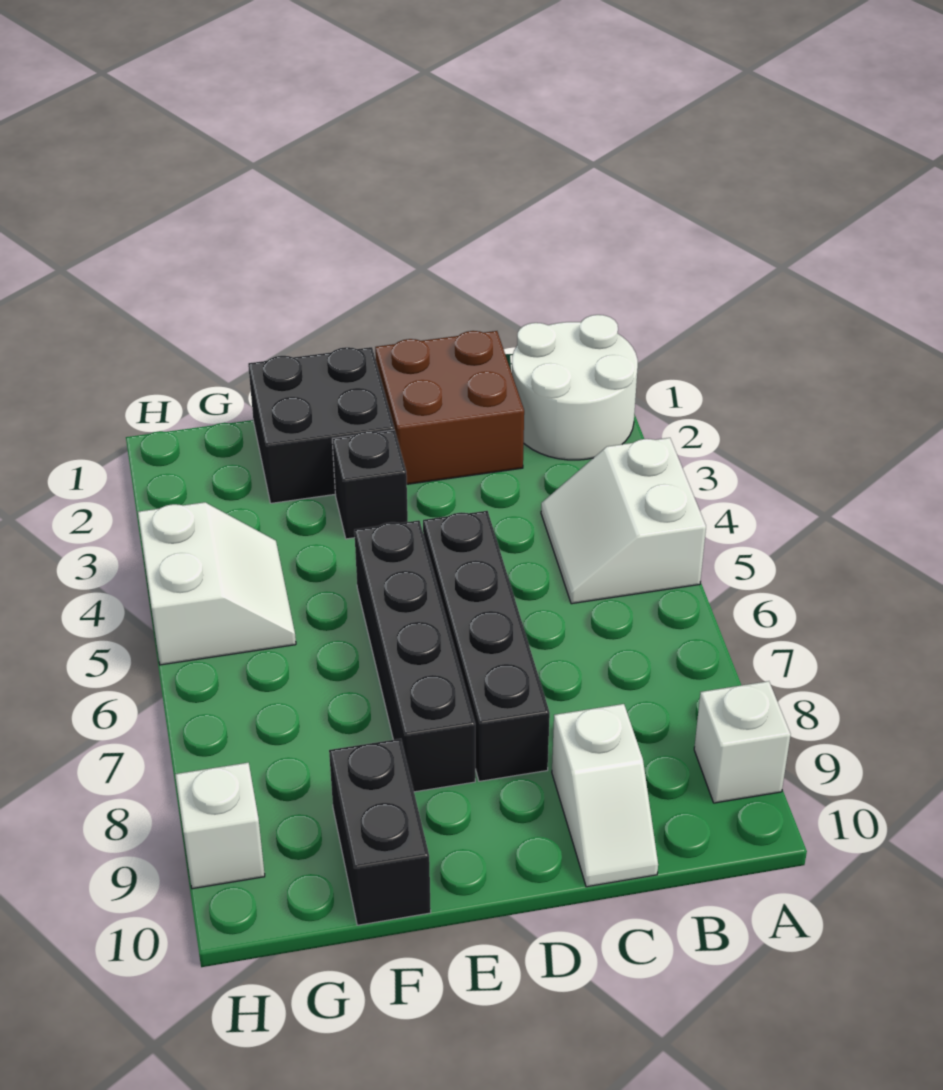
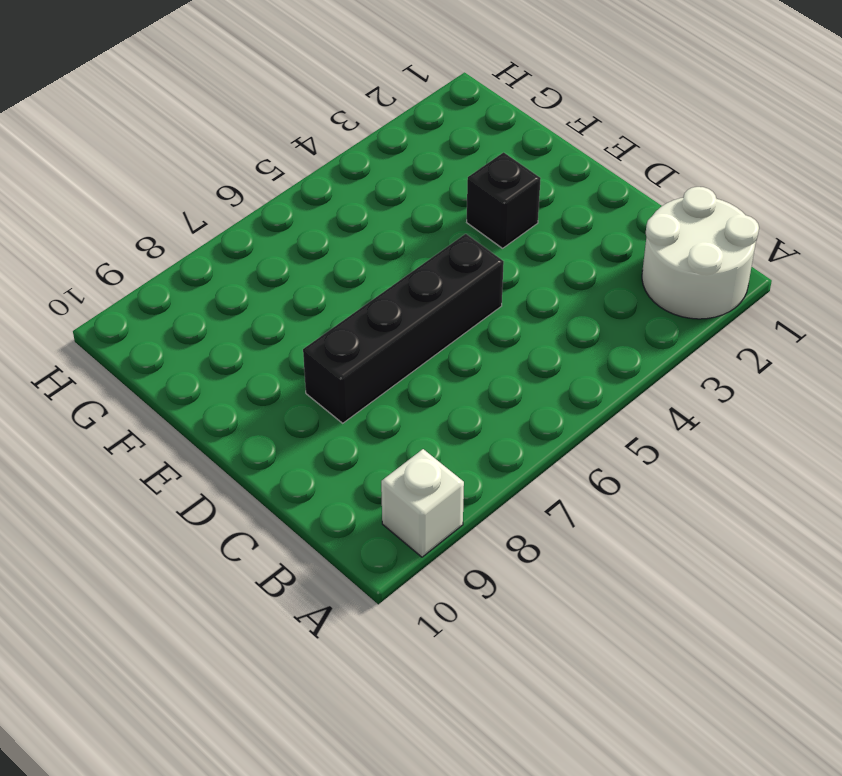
none -> white 2x2 slope [541,438,706,604]
none -> brown 2x2 brick [375,331,524,484]
none -> white 1x2 slope [552,704,658,887]

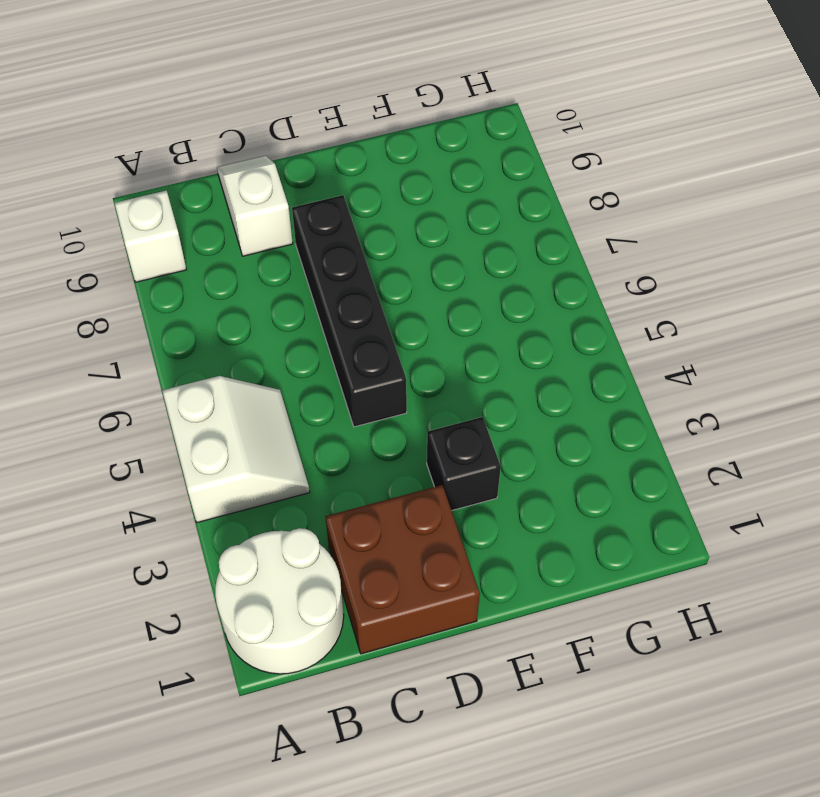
none -> black 2x2 brick [248,347,394,503]
none -> black 1x4 brick [354,520,475,792]
none -> black 1x2 brick [329,739,431,925]

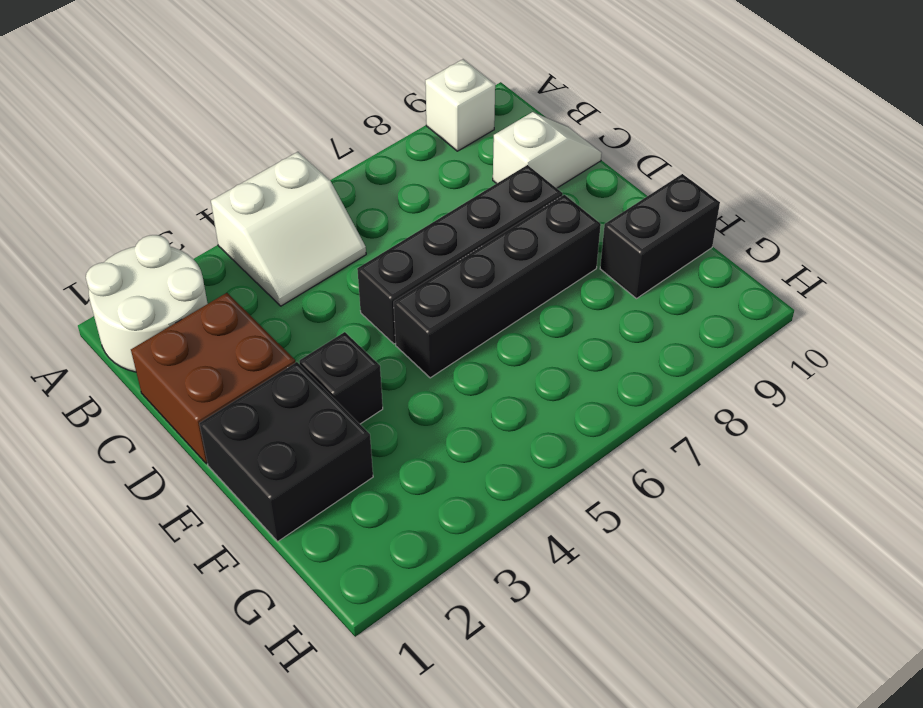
none -> white 2x2 slope [138,502,296,665]
none -> white 1x1 brick [175,763,265,889]

